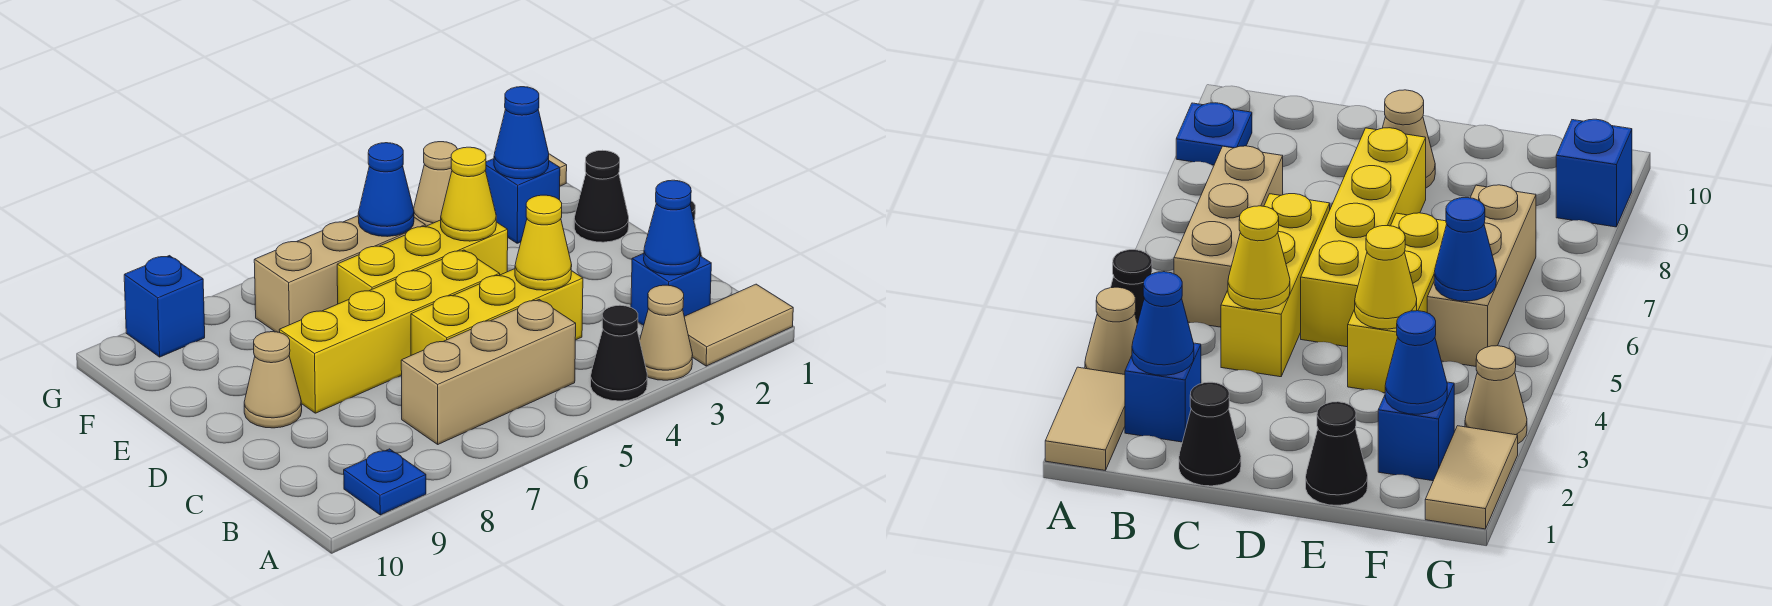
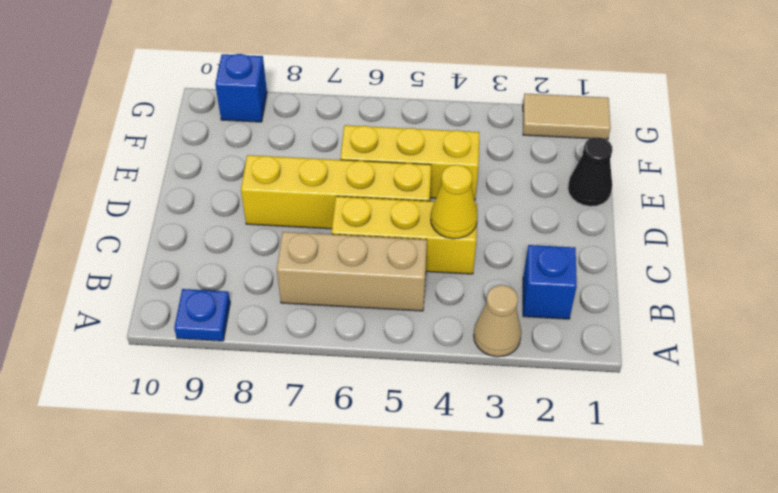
none -> tan 1x2 tile [684,284,793,366]
none -> black 1x1 cone [591,305,647,401]
none -> black 1x1 cone [1179,382,1241,486]

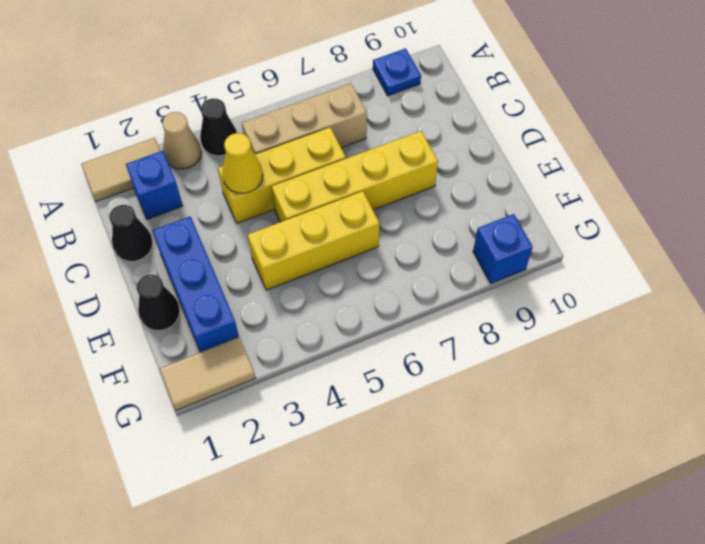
blue 1x3 brick [153,216,239,352] -> blue 1x1 brick [485,159,560,243]
none -> tan 1x1 cone [244,332,302,428]
none -> tan 1x3 brick [254,216,425,332]
none -> tan 1x1 cone [414,142,457,226]

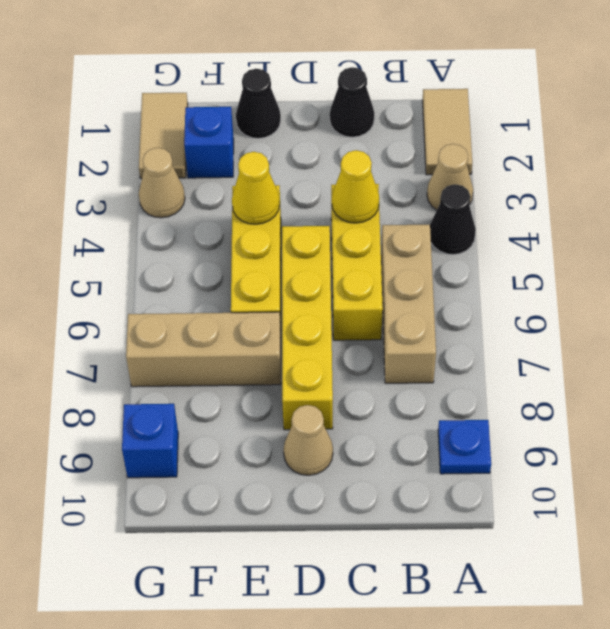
tan 1x3 brick [126,312,281,387] -> tan 1x3 brick turned to [254,216,425,332]
none -> blue 1x1 brick [631,253,711,326]
none -> blue 1x1 cone [644,180,700,275]
none -> blue 1x1 cone [494,87,549,179]

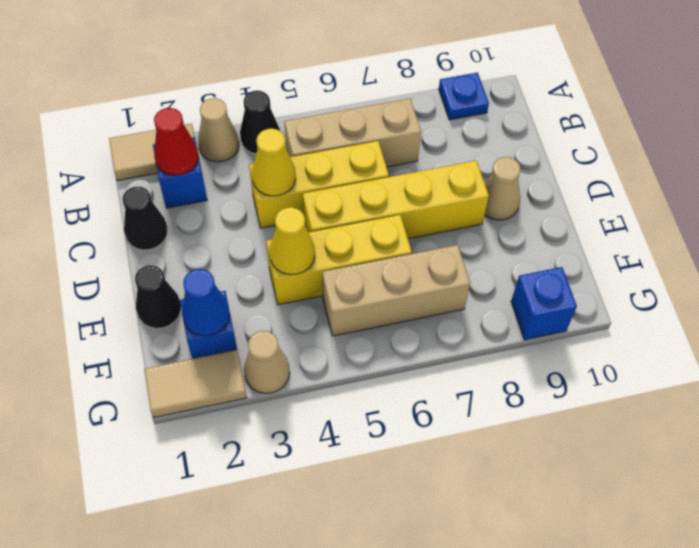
red 1x1 cone [154,108,198,175] -> blue 1x1 cone [644,180,700,275]
none -> blue 1x1 cone [358,143,414,237]

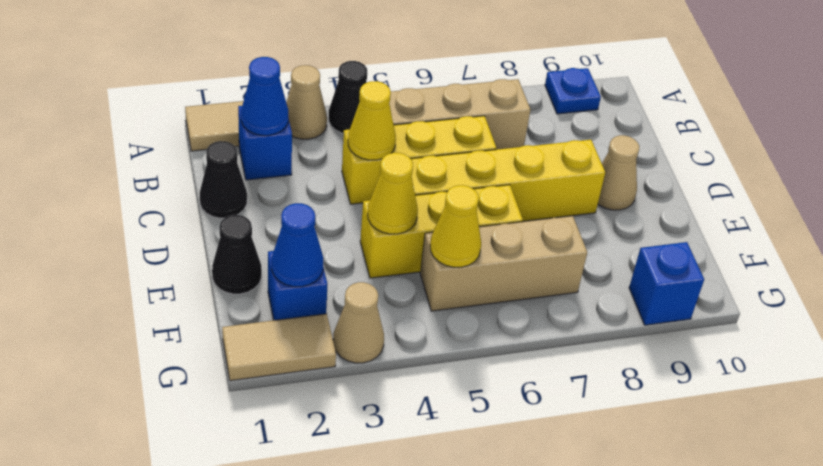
yellow 1x1 cone [430,185,481,267] -> blue 1x1 cone [358,143,414,237]

